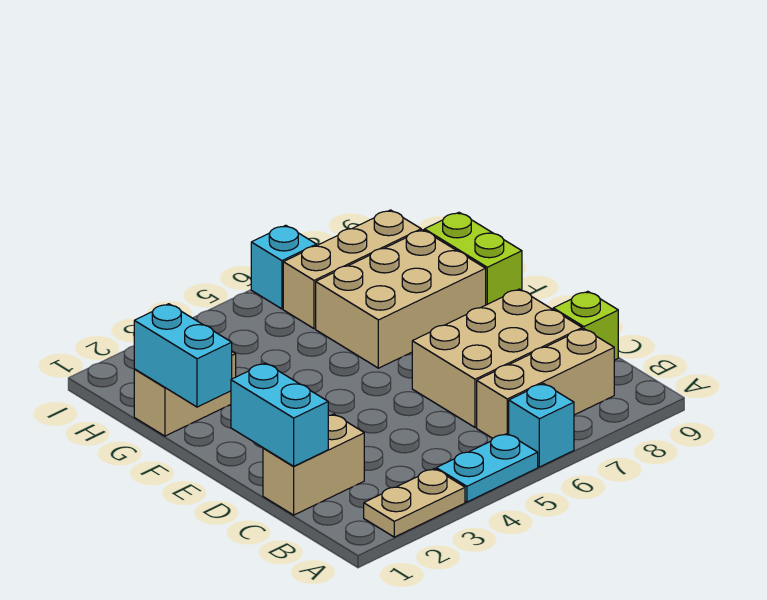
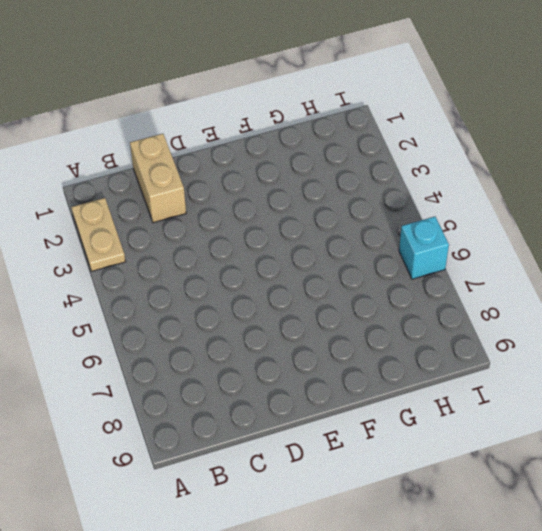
none -> cyan 1x2 plate [436,434,538,502]
none -> cyan 1x1 brick [509,383,574,467]
none -> tan 1x3 brick [477,329,614,438]

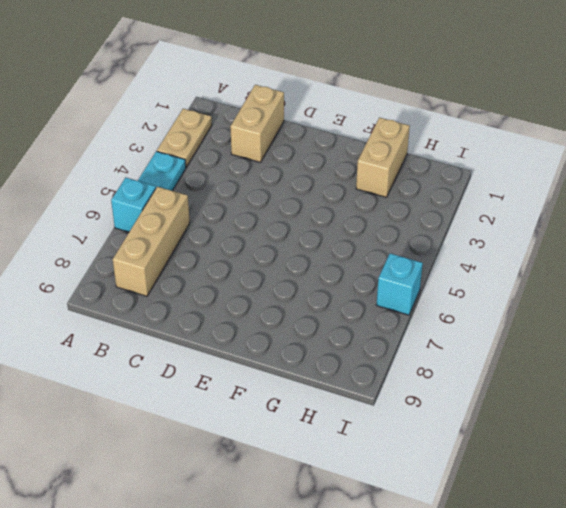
none -> tan 2x3 brick [412,289,582,427]
none -> lime 1x1 brick [553,291,618,360]
none -> tan 2x3 brick [316,230,486,368]

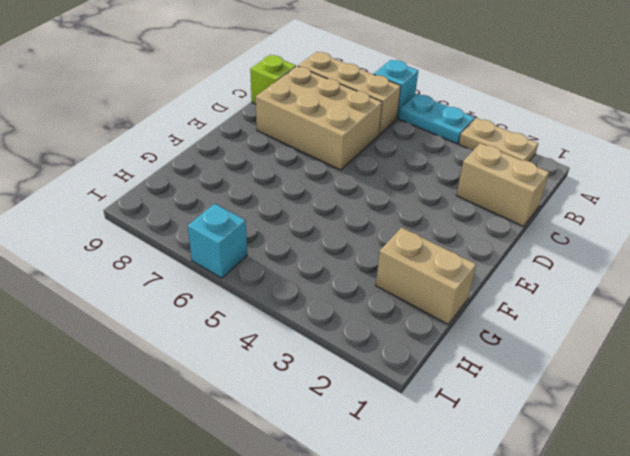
none -> tan 2x3 brick [316,230,486,368]
none -> lime 1x2 brick [424,212,522,305]
none -> tan 1x3 brick [283,210,421,329]

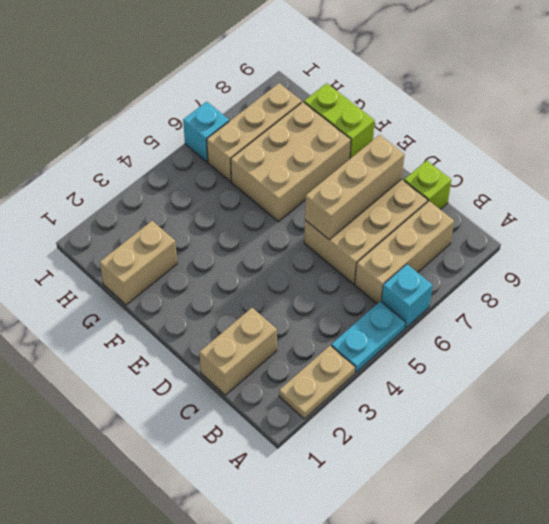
tan 1x3 brick [305,135,405,240] -> none
none -> cyan 1x2 brick [231,363,328,466]
none -> cyan 1x2 brick [134,304,232,407]

